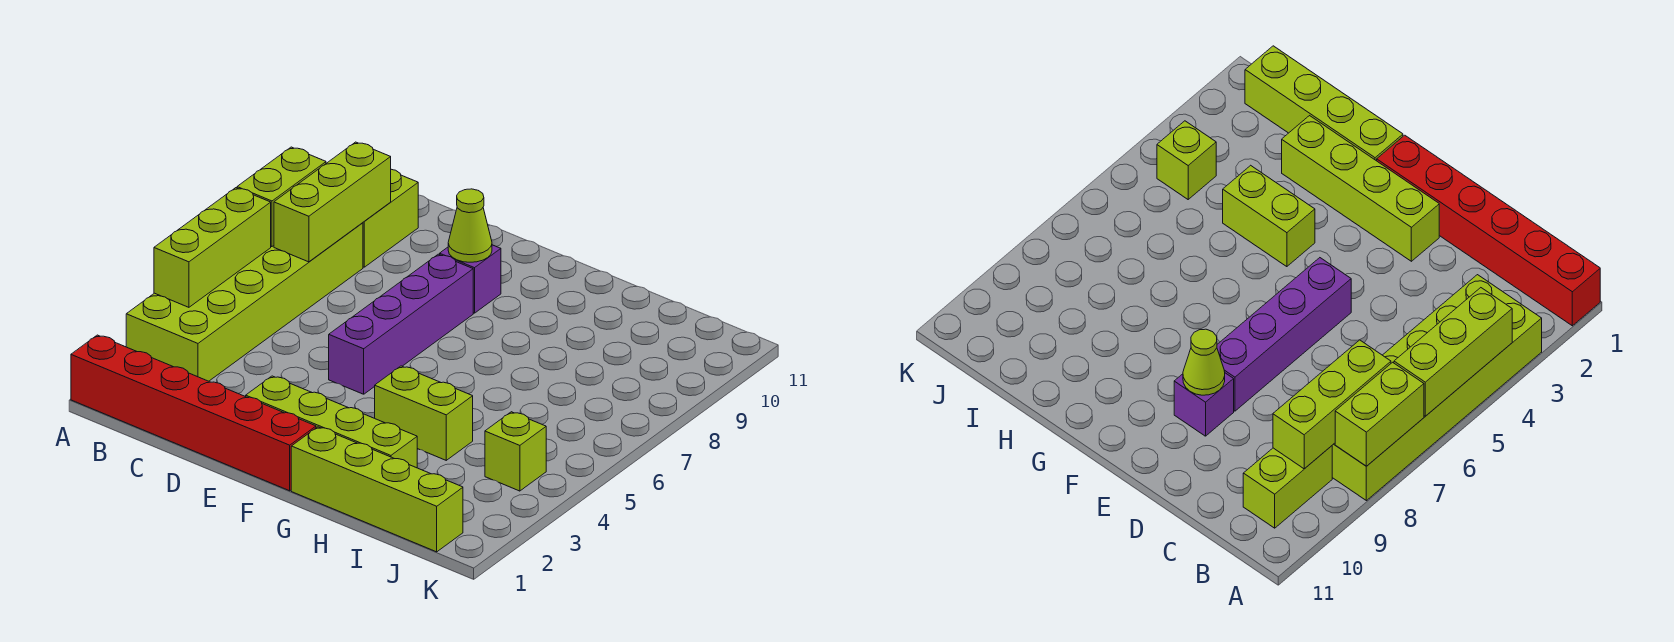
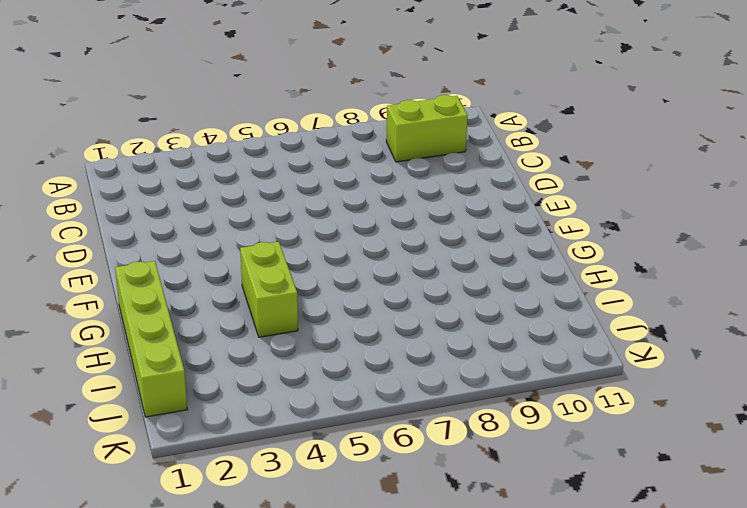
none -> red 1x6 brick [71,335,316,491]
none -> lime 2x6 brick [126,223,363,381]
none -> lime 1x4 brick [246,376,417,468]

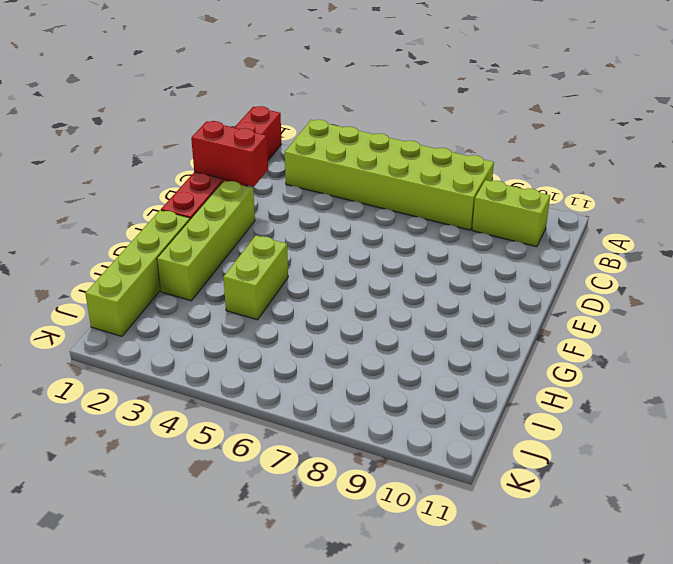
red 1x2 brick [191,121,268,187] -> none
none -> purple 1x4 brick [329,254,473,394]
none -> purple 1x1 brick [440,245,501,313]
none -> lime 1x1 brick [485,412,546,491]

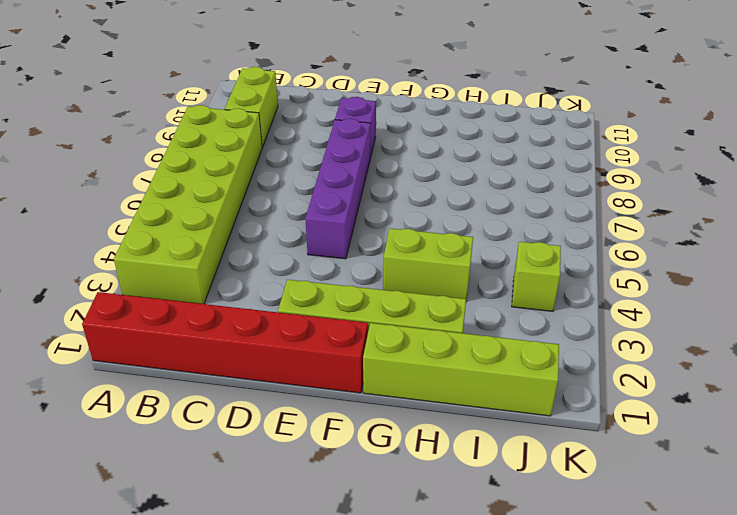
none -> lime 1x3 brick [154,188,271,307]
none -> lime 1x2 brick [237,147,326,247]
none -> lime 1x3 brick [274,142,391,262]

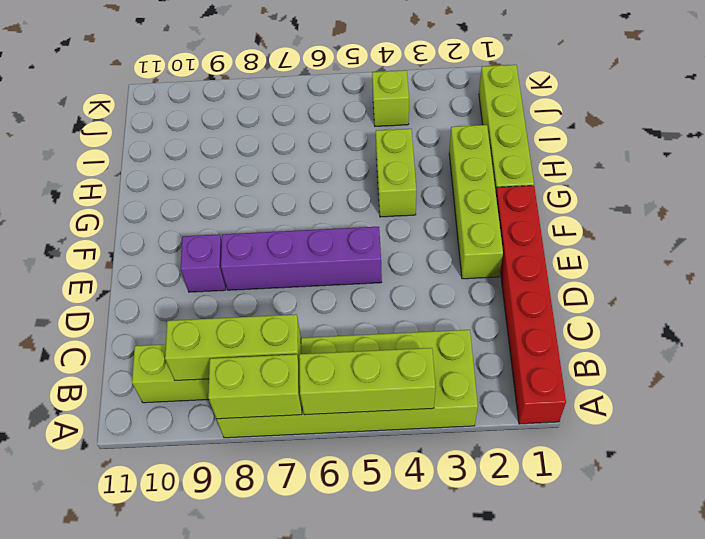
none -> lime 1x1 cone [448,189,492,262]

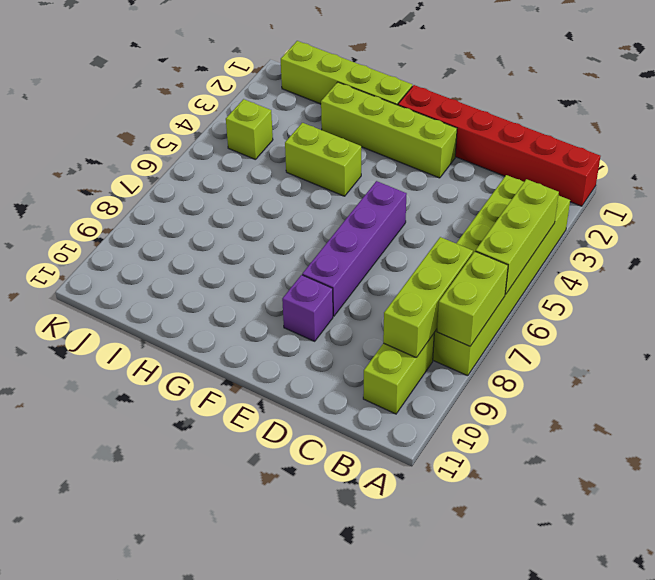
none -> lime 1x1 cone [448,189,492,262]

